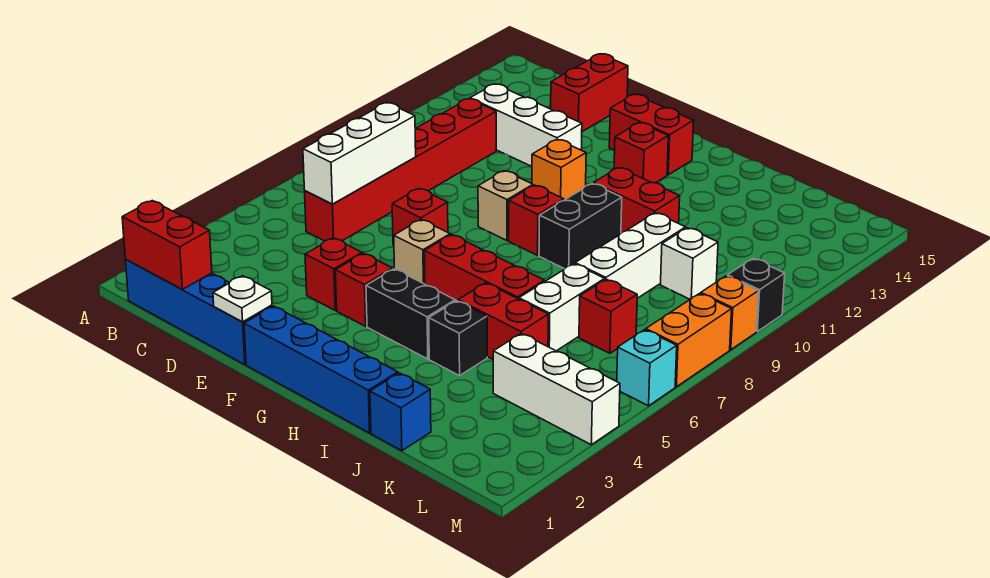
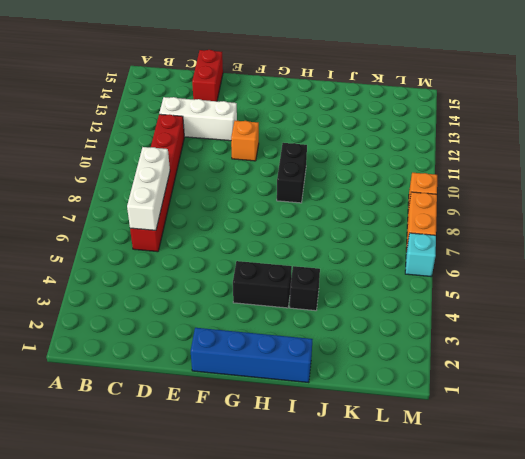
none -> blue 1x4 brick [126,259,272,364]
none -> red 1x1 brick [305,238,362,310]
none -> red 1x1 brick [392,188,448,245]
none -> red 1x1 brick [335,253,393,326]

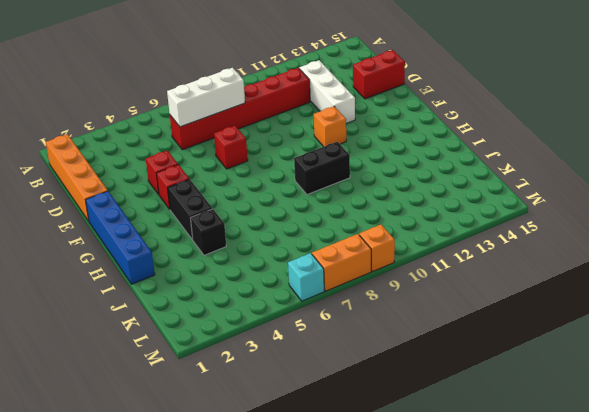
orange 1x4 brick [46,134,108,221] -> blue 1x4 brick [126,259,272,364]
none -> tan 1x1 brick [394,220,450,284]
none -> tan 1x1 brick [478,171,533,240]
none -> red 1x2 brick [609,94,694,175]
none -> red 1x3 brick [424,235,544,301]

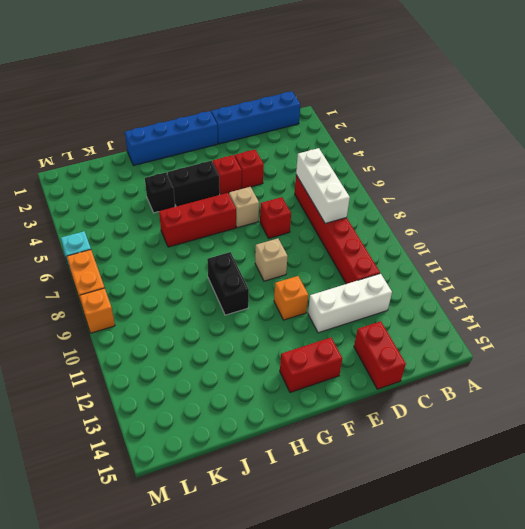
none -> red 1x1 brick [508,185,564,255]
none -> red 1x1 brick [614,123,668,183]
none -> red 1x2 brick [593,168,680,233]
none -> red 1x2 brick [458,283,548,359]

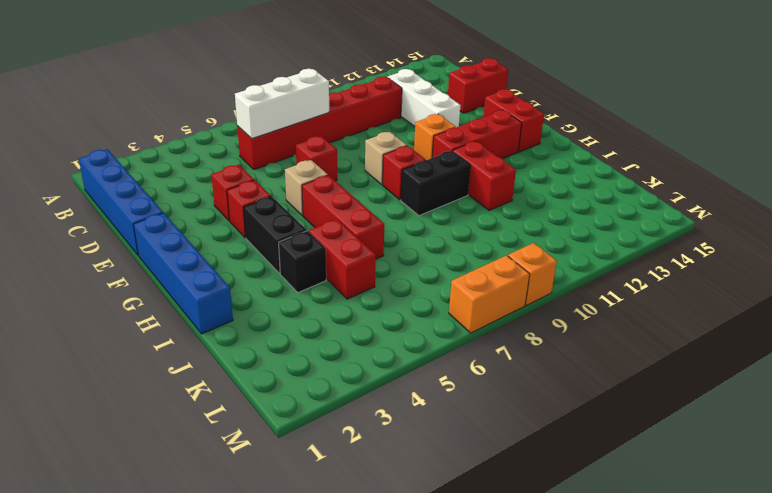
red 1x3 brick [432,110,522,159] -> red 1x1 brick [614,123,668,183]
none -> blue 1x1 brick [370,373,431,451]
none -> white 1x2 brick [519,264,605,351]
none -> white 1x3 brick [575,213,686,298]
none -> white 1x3 brick [493,333,620,445]

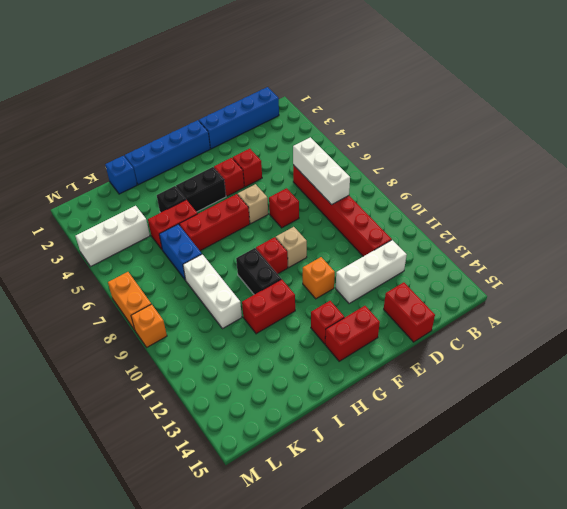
blue 1x2 brick [159,224,202,280] -> white 1x2 brick [519,264,605,351]
none -> red 1x1 brick [579,279,637,353]
none -> white 1x1 brick [661,228,718,299]
none -> cyan 1x1 brick [617,330,677,406]
none -> black 1x1 brick [728,258,785,332]

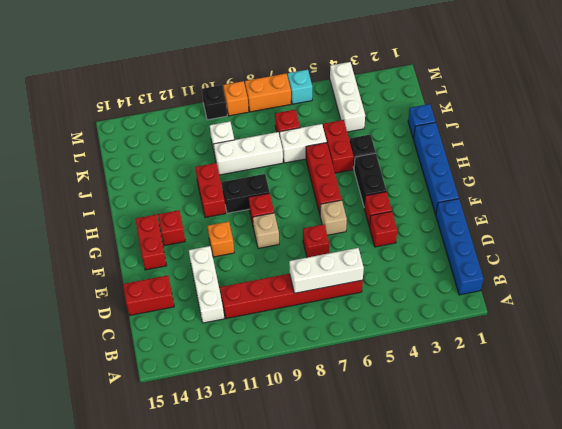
none -> red 1x2 brick [122,201,212,289]
none -> white 1x1 plate [213,276,272,322]

